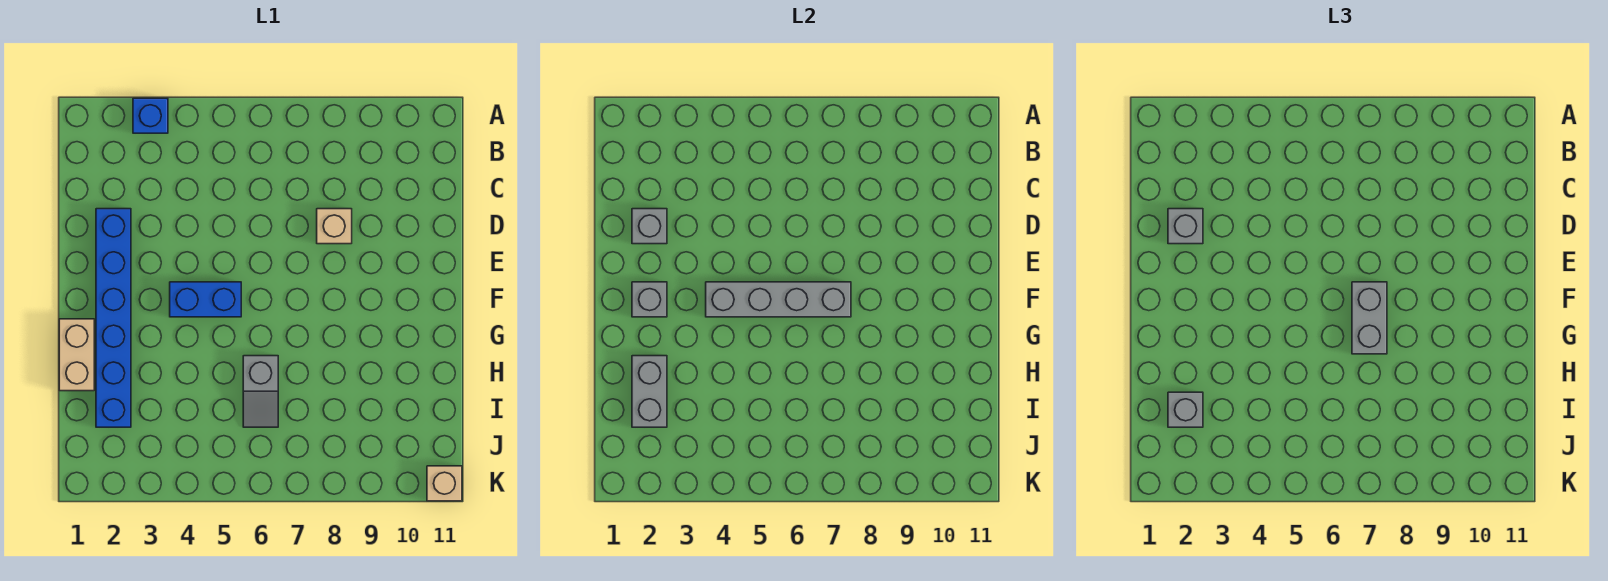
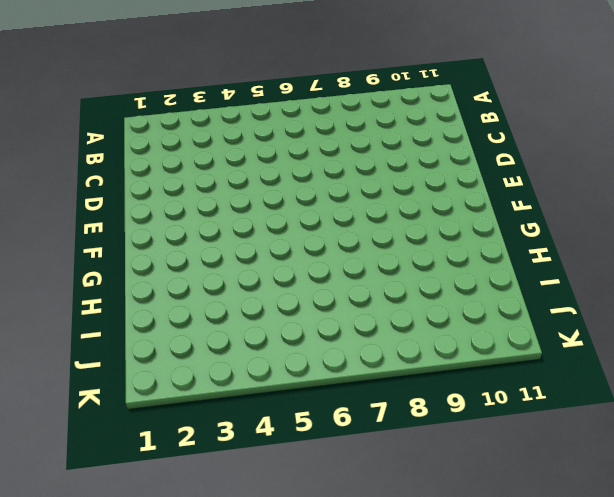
none -> blue 1x1 brick [133,98,168,133]
none -> blue 1x6 brick [96,209,131,427]
none -> tan 1x1 brick [317,209,352,244]

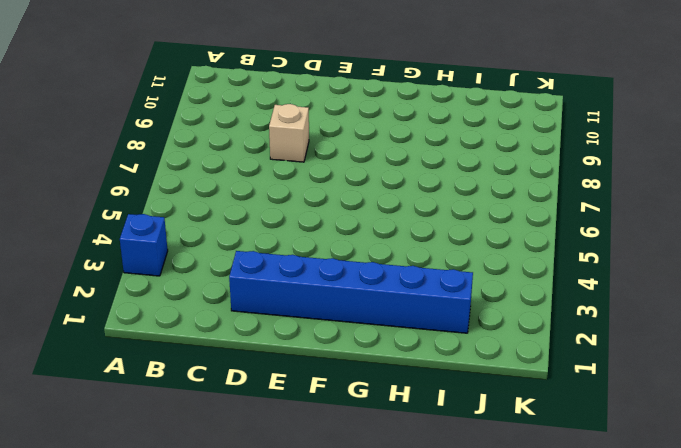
none -> blue 1x2 brick [170,282,241,317]
none -> tan 1x2 brick [59,319,94,391]
none -> grey 1x2 slope [243,356,278,427]

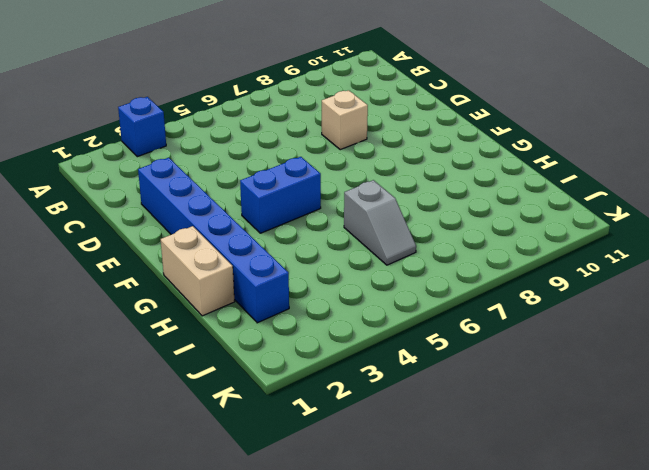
none -> tan 1x1 brick [427,466,462,501]
none -> grey 1x1 brick [632,209,667,244]
none -> grey 1x1 brick [632,282,667,317]

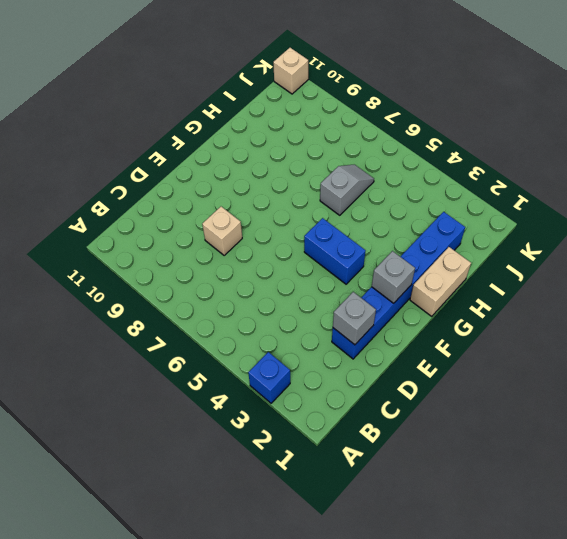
none -> grey 1x4 brick [706,282,851,317]
none -> grey 1x2 brick [632,356,667,427]
none -> grey 1x1 brick [1168,209,1203,244]

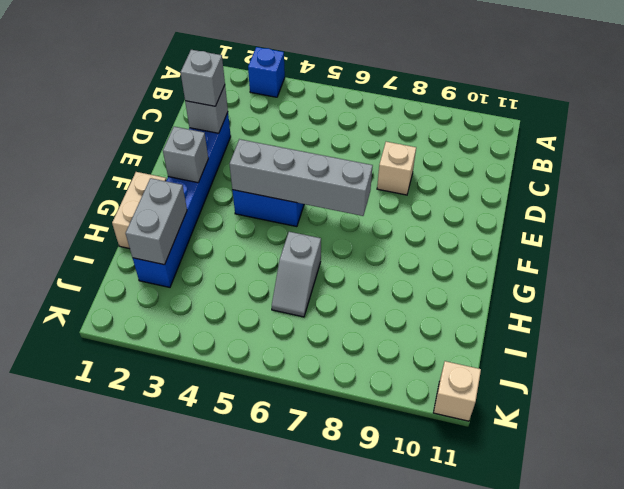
none -> grey 1x2 brick [1352,282,1387,354]
none -> grey 1x1 brick [1168,392,1203,427]

